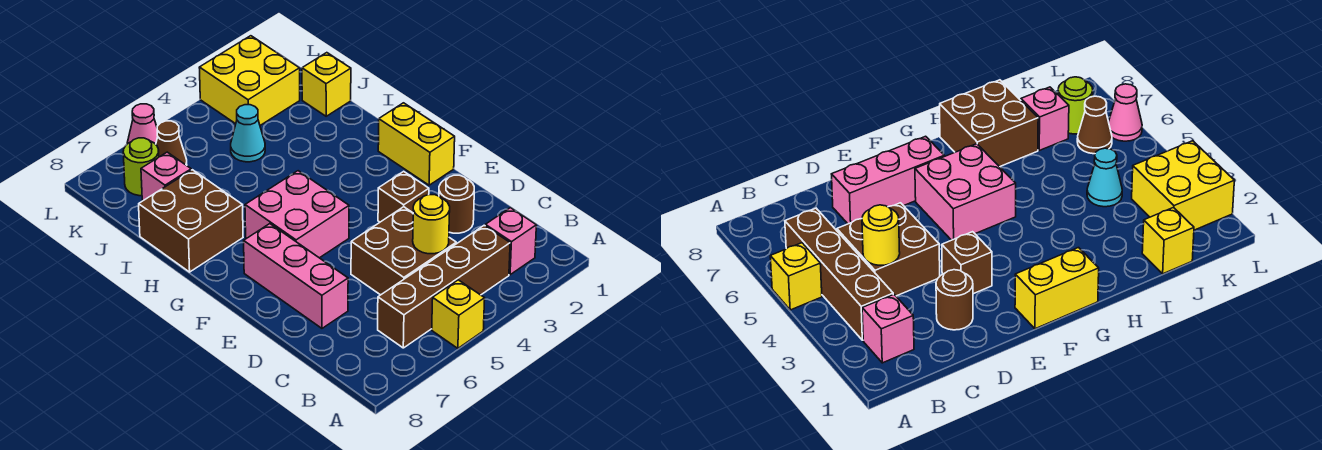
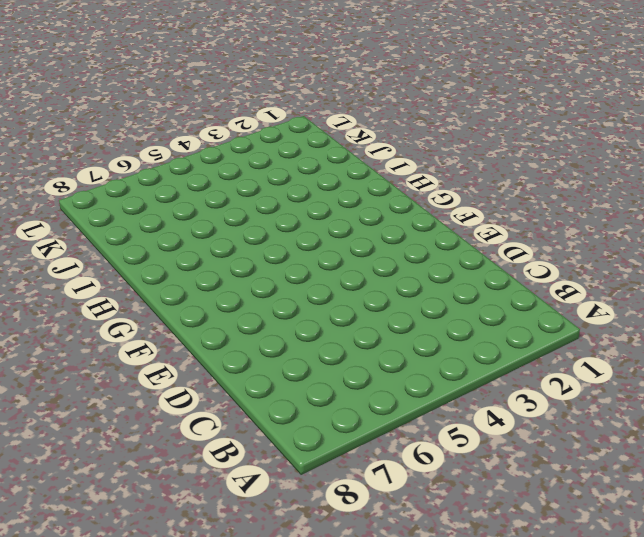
none -> yellow 1x1 brick [432,280,485,348]
none -> pink 1x1 brick [485,208,536,275]
none -> brown 1x4 brick [378,225,510,348]

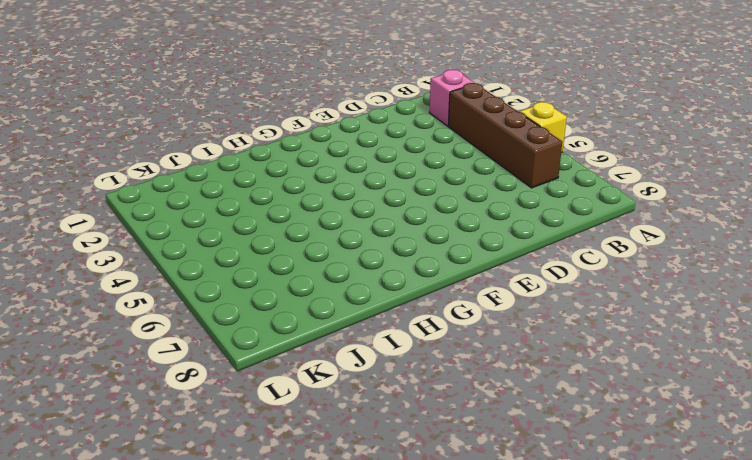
none -> brown 2x2 brick [351,207,456,295]
none -> brown 1x1 round brick [439,175,474,233]
none -> pink 1x3 brick [244,224,348,328]

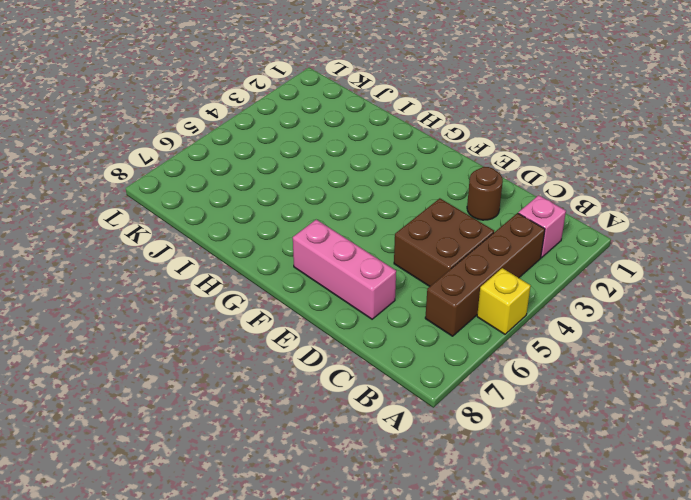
none -> brown 1x1 brick [378,171,429,222]
none -> yellow 1x2 brick [378,103,455,185]
none -> pink 2x2 brick [245,171,349,258]

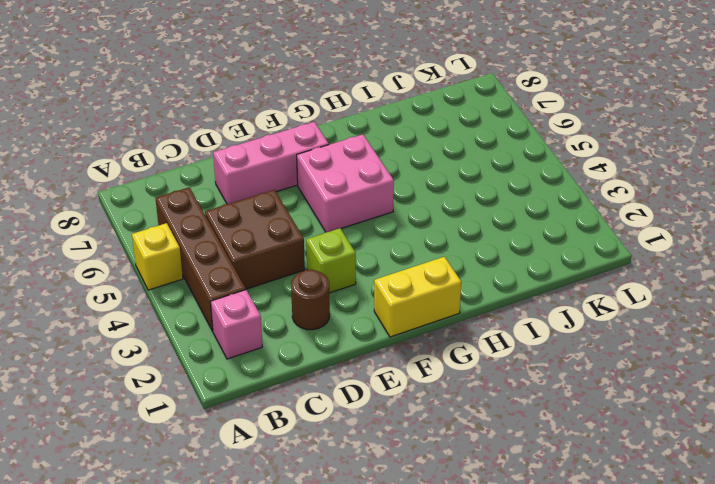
lime 1x1 brick [306,228,356,293] -> brown 1x1 brick [378,171,429,222]
none -> brown 2x2 brick [139,170,243,272]
none -> yellow 1x1 brick [302,53,351,116]
none -> cyan 1x1 cone [231,105,265,162]

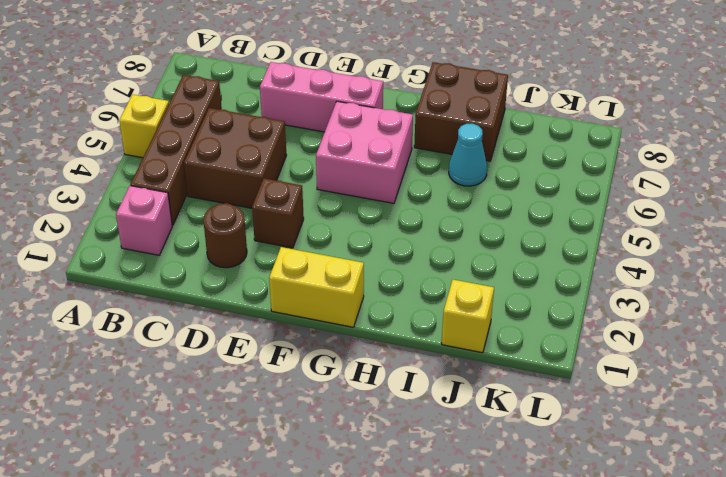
cyan 1x1 cone [449,124,487,186] -> cyan 1x1 cone moved to [231,105,265,162]
none -> pink 1x1 brick [141,152,191,201]
none -> yellow 2x2 brick [199,36,300,125]
none -> brown 1x1 cone [156,121,187,166]

